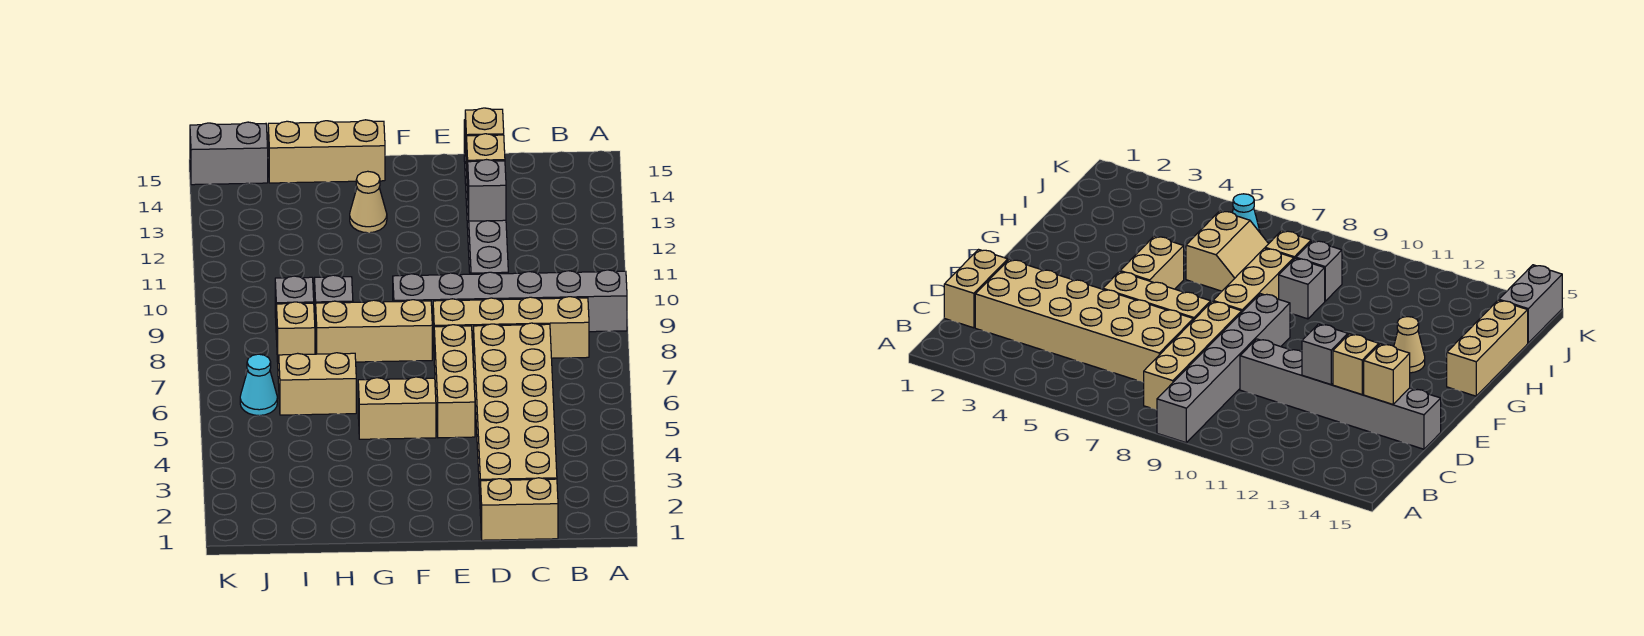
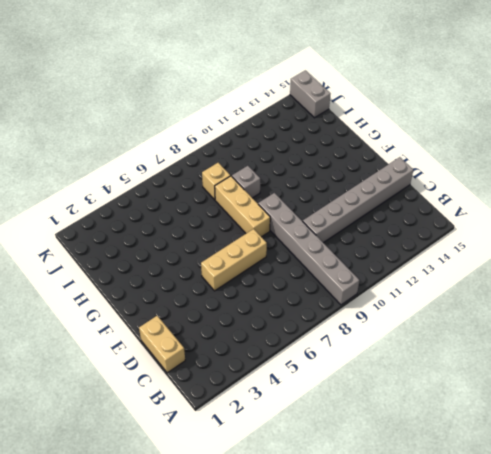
none -> tan 1x4 brick [433,297,589,358]
none -> tan 2x6 brick [473,323,557,494]
none -> tan 1x2 brick [358,377,436,439]

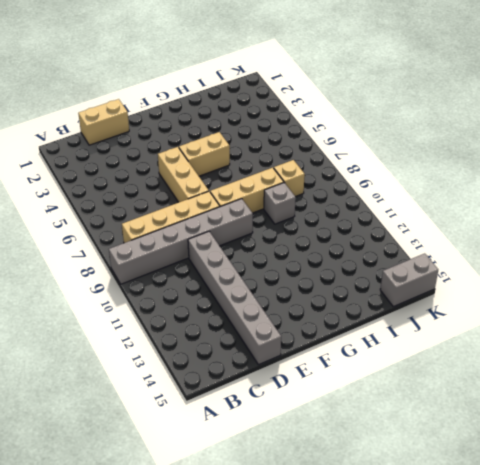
none -> tan 2x6 brick [473,323,557,494]
none -> tan 1x1 cone [350,171,387,233]
none -> tan 1x3 brick [268,120,385,183]

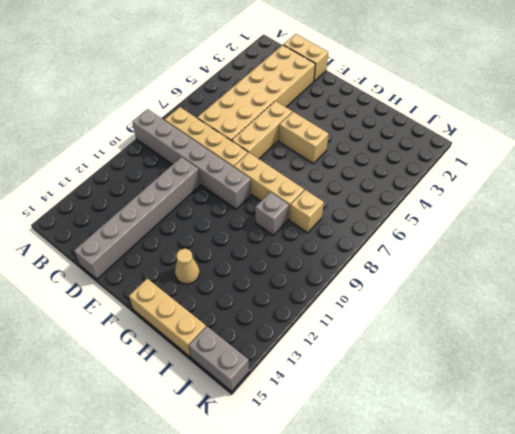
none -> tan 2x2 slope [278,353,356,415]
none -> grey 1x1 brick [275,276,314,318]
none -> cyan 1x1 cone [240,354,277,415]

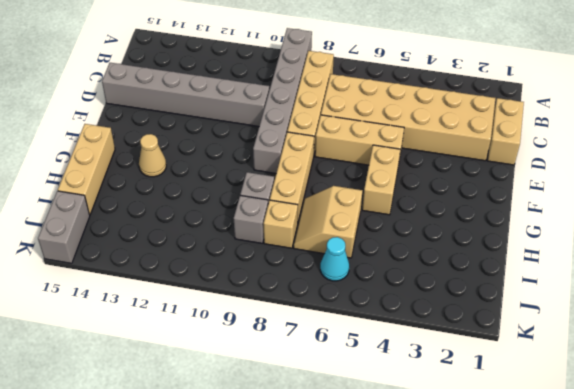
none -> grey 1x1 brick [467,160,506,221]
none -> tan 1x1 brick [466,134,505,192]
none -> tan 1x1 brick [465,108,504,169]

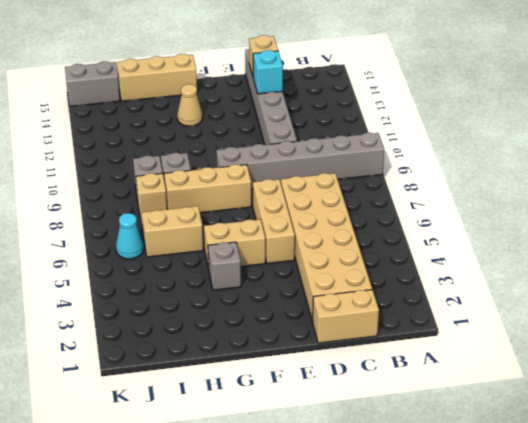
cyan 1x1 brick [253,50,283,94] -> tan 1x1 brick [466,134,505,192]
grey 1x1 brick [208,242,241,290] -> grey 1x1 brick moved to [467,160,506,221]
none -> tan 1x4 brick [433,297,589,358]

